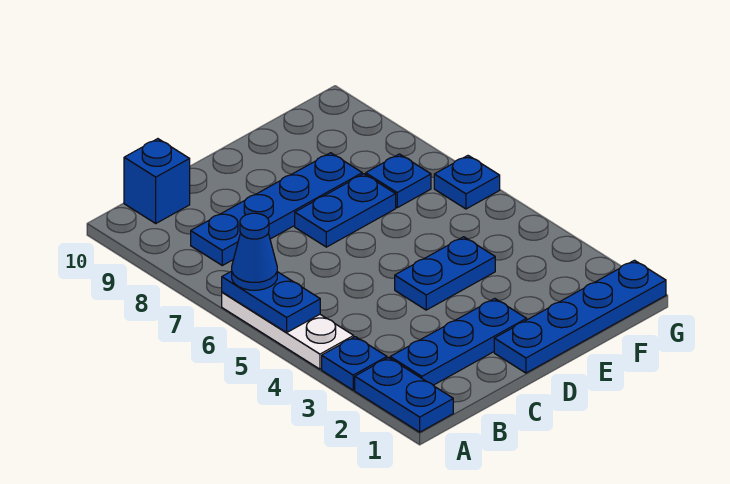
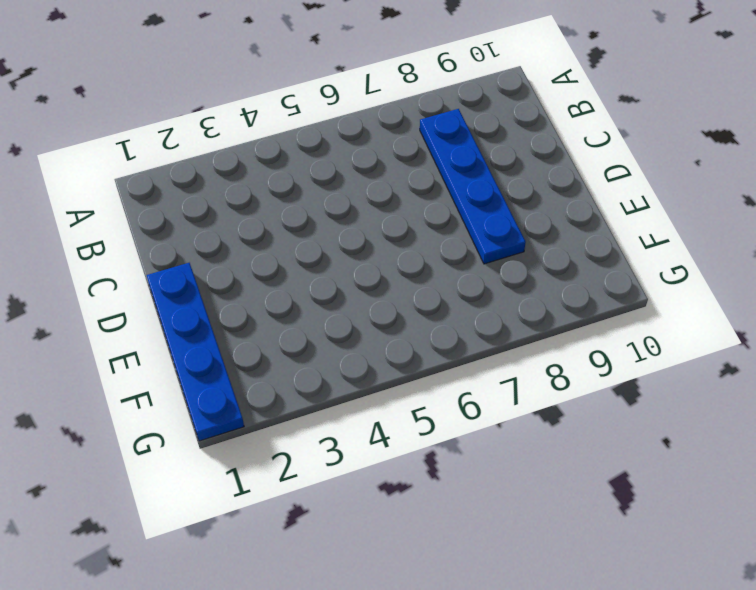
none -> blue 1x2 plate [355,358,453,432]
none -> blue 1x1 plate [322,337,387,390]
none -> white 1x3 plate [222,292,354,369]

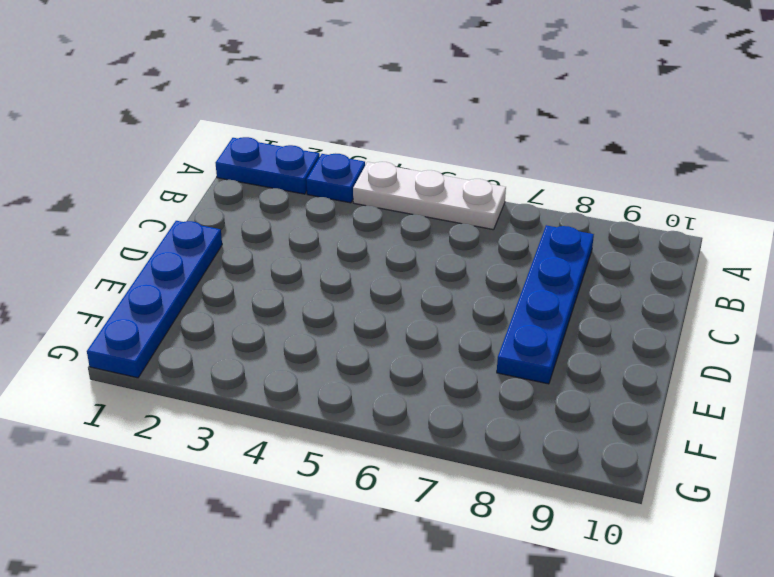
none -> blue 1x3 plate [390,299,527,385]
none -> blue 1x1 brick [124,139,190,223]
none -> blue 1x2 plate [395,237,495,310]

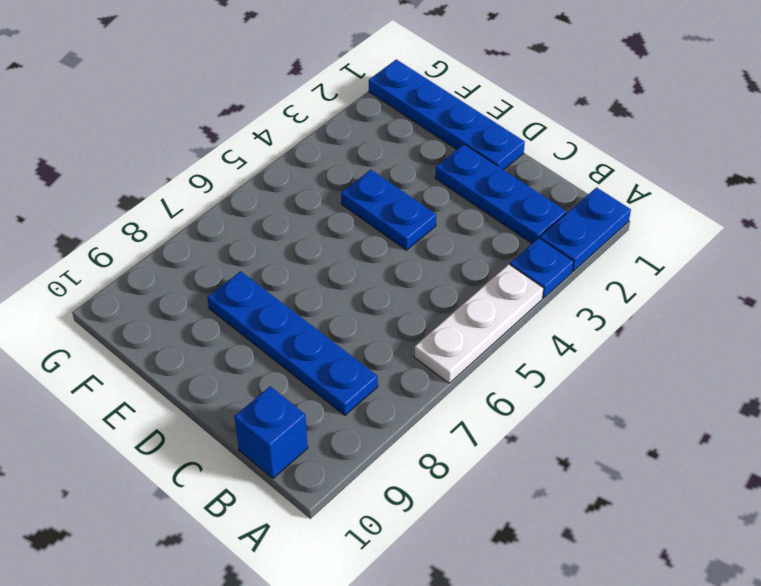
none -> blue 1x2 plate [295,174,396,247]
none -> blue 1x1 plate [366,154,431,208]
none -> blue 1x1 plate [434,156,500,209]

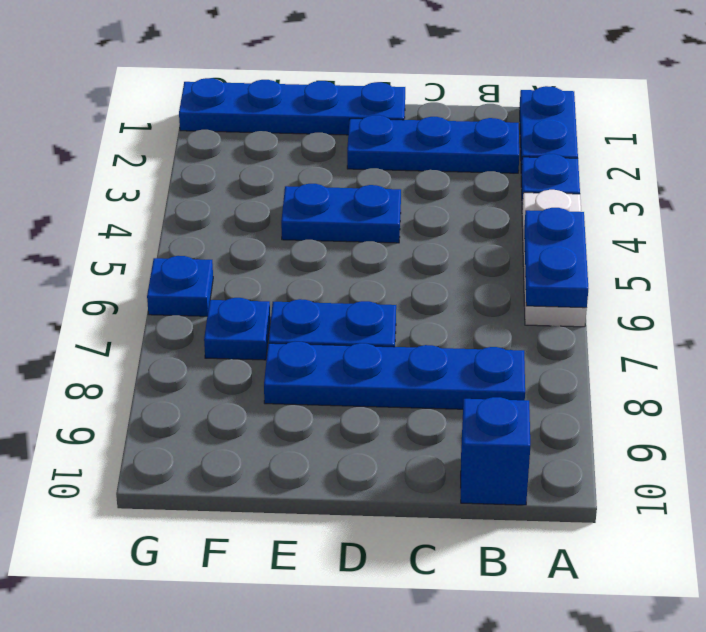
none -> blue 1x1 cone [232,213,277,290]

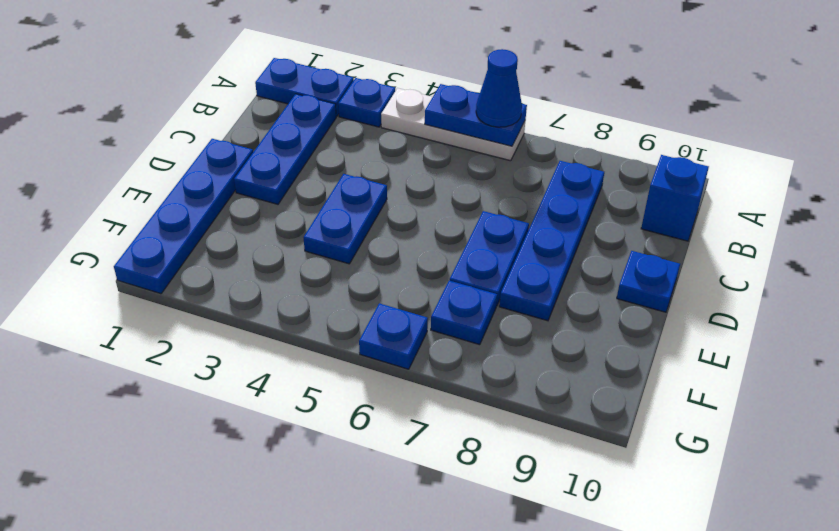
blue 1x1 plate [617,251,680,312] -> none

